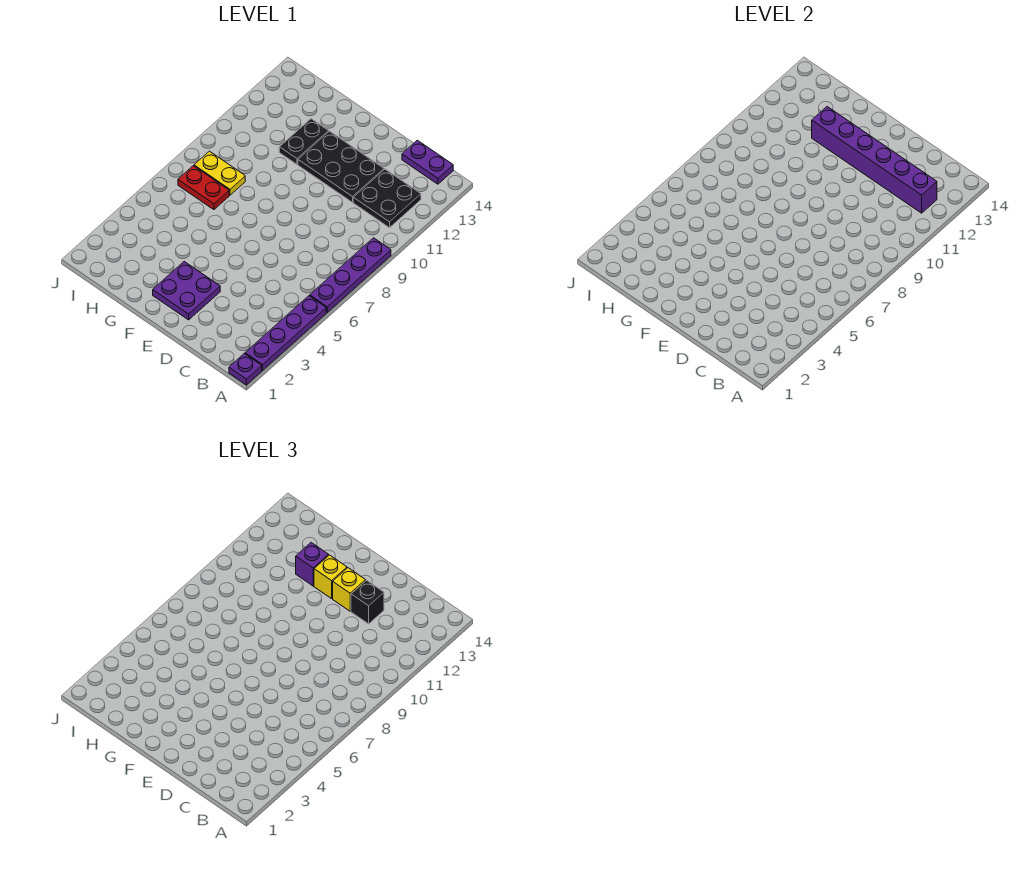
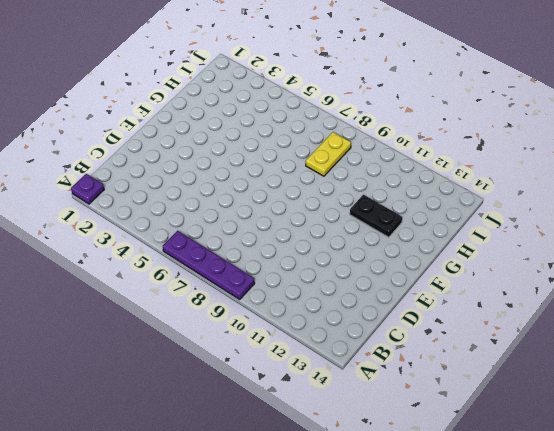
none -> purple 1x4 plate [245,296,326,370]
none -> black 2x2 plate [353,169,421,228]
none -> purple 1x2 plate [402,140,453,184]

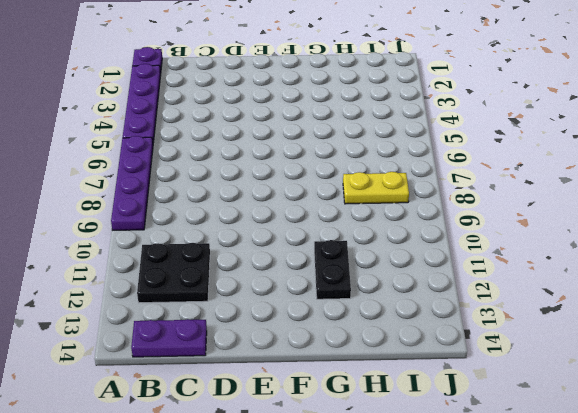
none -> black 2x3 plate [298,131,384,202]
none -> purple 2x2 plate [153,262,220,320]
none -> red 1x2 plate [178,166,229,210]

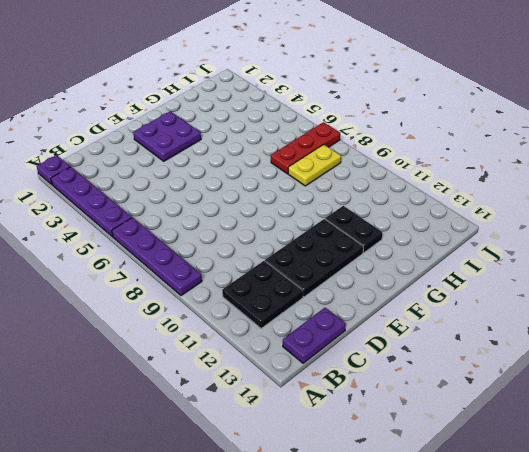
red 1x3 plate [271,122,340,174] -> red 1x2 plate [178,166,229,210]
none -> purple 1x6 brick [812,107,937,213]
none -> black 1x1 brick [351,580,384,624]
none -> yellow 1x1 brick [333,568,366,611]

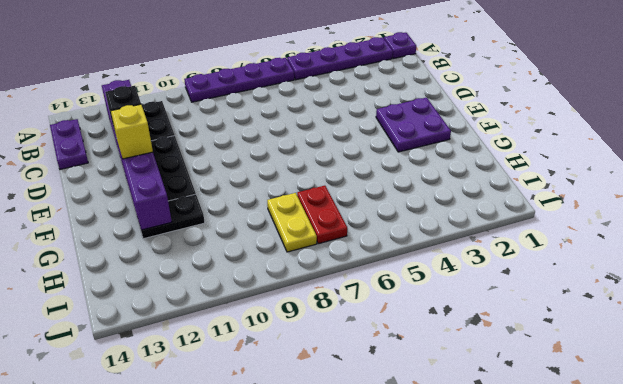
none -> yellow 1x1 brick [314,555,347,599]
none -> purple 1x1 brick [296,543,329,586]

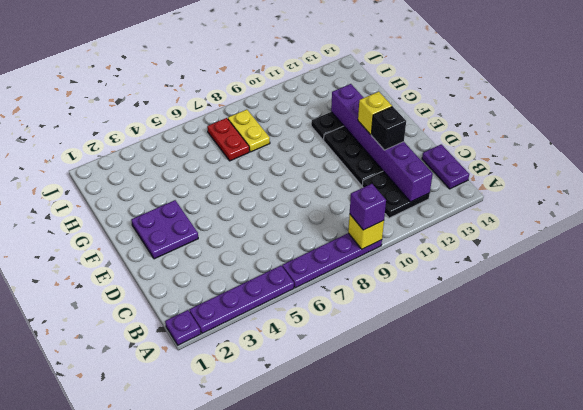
yellow 1x1 brick [348,214,384,249] -> yellow 1x1 brick moved to [314,555,347,599]
purple 1x1 brick [350,184,386,230] -> purple 1x1 brick moved to [296,543,329,586]

